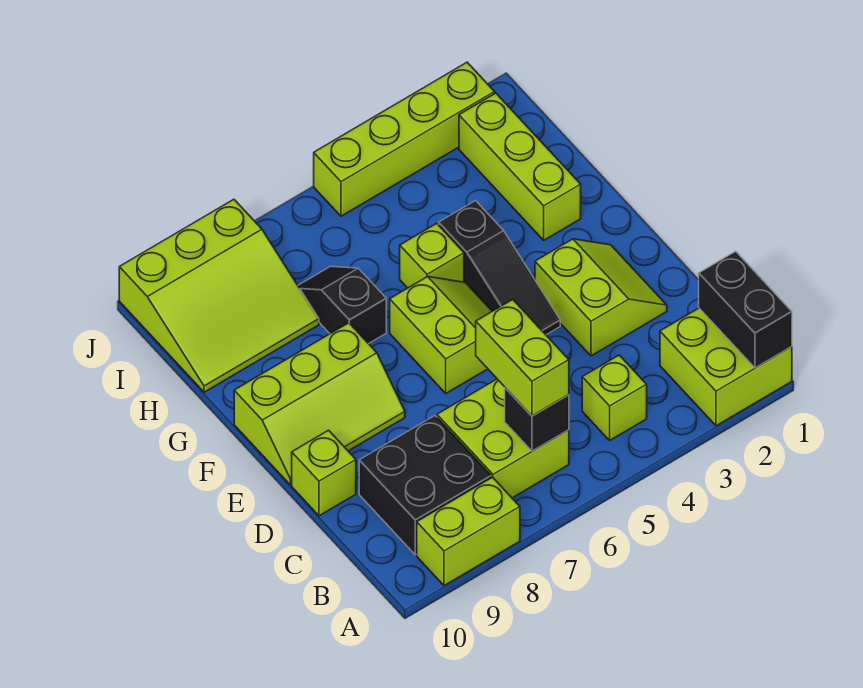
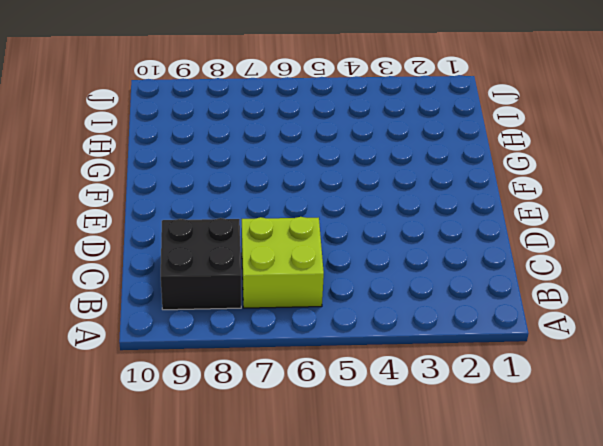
none -> lime 2x2 brick [660,308,792,426]
none -> lime 1x2 brick [417,477,520,586]
none -> lime 1x1 brick [582,355,647,440]

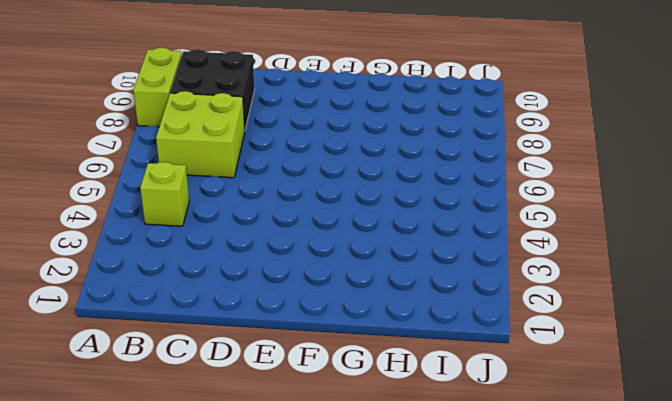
none -> lime 2x2 brick [660,308,792,426]
none -> lime 2x2 slope [535,239,667,356]
none -> lime 1x1 brick [292,430,356,516]

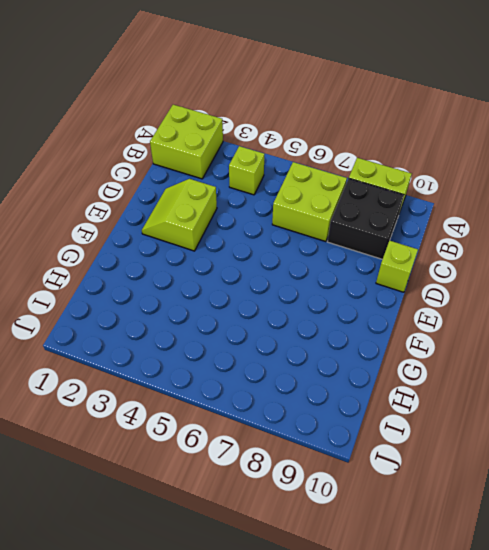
none -> black 1x3 slope [439,201,560,335]
none -> lime 2x2 slope [390,277,492,393]
none -> lime 2x3 slope [234,323,405,485]

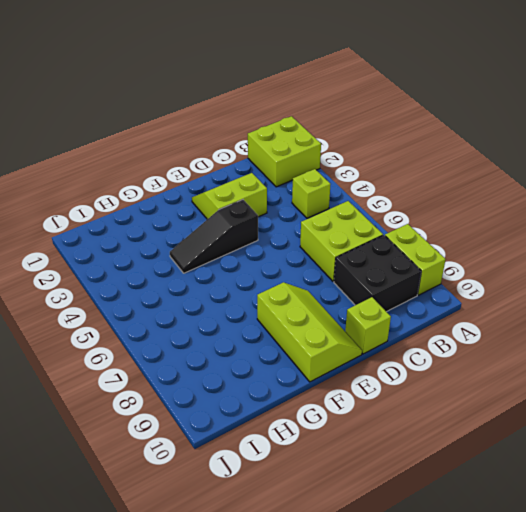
black 1x3 slope [170,200,258,273] -> black 1x3 slope turned to [439,201,560,335]
none -> lime 2x2 slope [390,277,492,393]
none -> lime 1x3 brick [459,93,581,240]
none -> lime 1x1 brick [400,223,464,288]

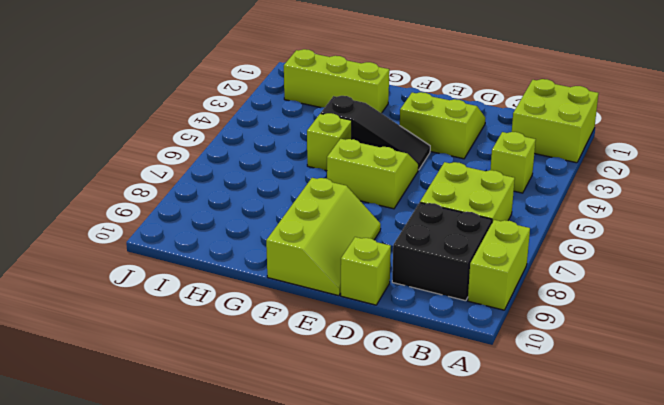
none -> black 1x2 slope [298,266,386,344]
none -> lime 3x3 slope [119,199,319,392]
none -> lime 1x4 brick [314,62,495,216]

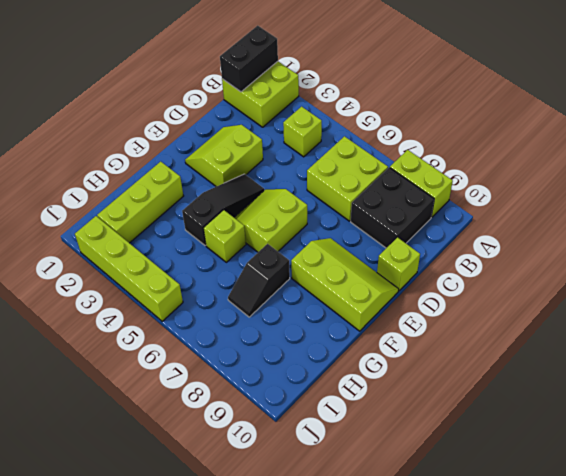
none -> lime 3x3 slope [119,199,319,392]
none -> black 1x1 brick [505,388,569,451]
none -> lime 1x2 brick [476,300,569,416]

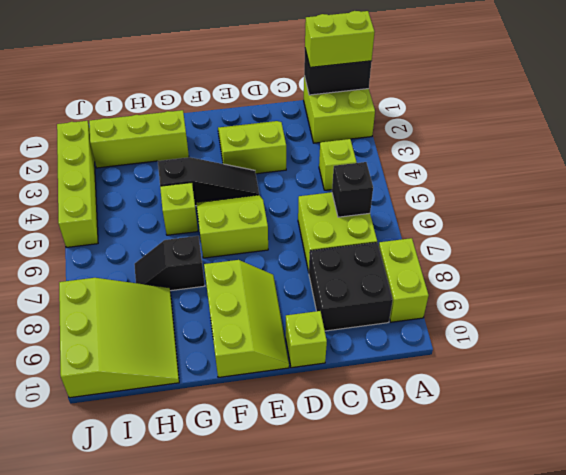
lime 1x2 brick [305,11,374,67] -> lime 1x2 brick moved to [476,300,569,416]

